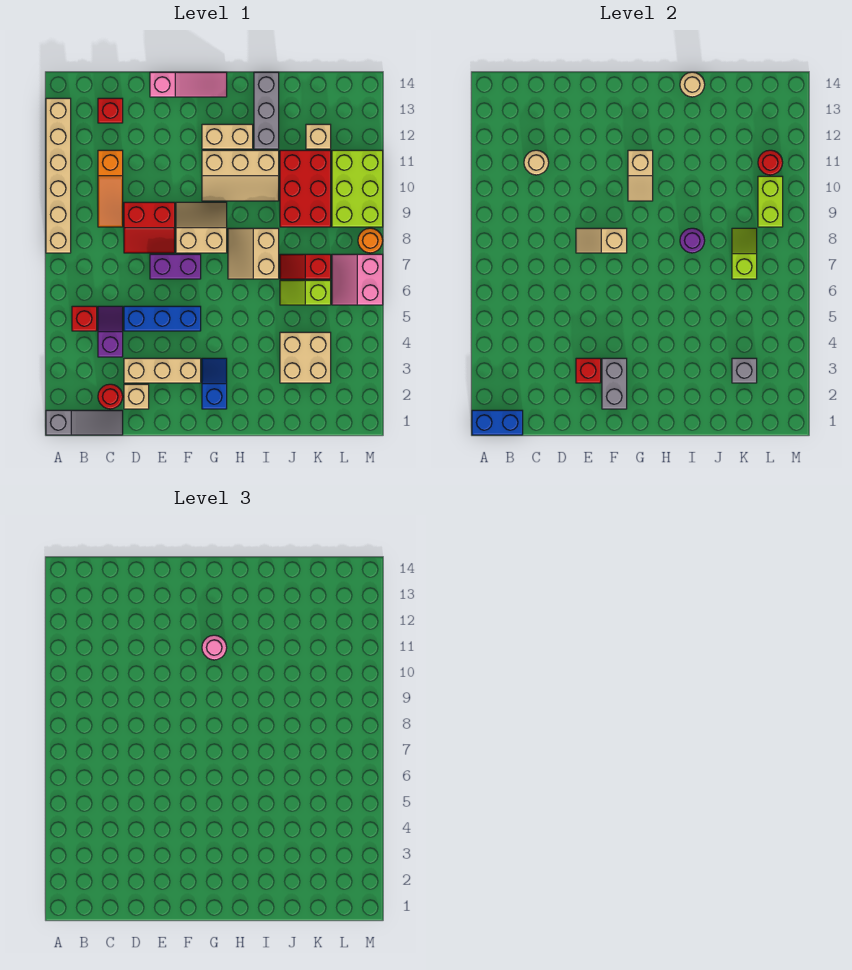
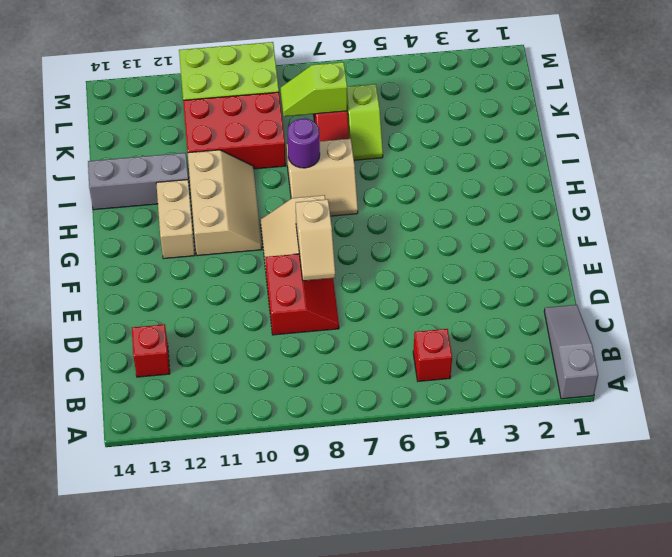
none -> tan 1x6 brick [46,98,71,253]
none -> red 1x1 round brick [98,384,123,409]
none -> purple 1x2 slope [98,306,123,357]
none -> orange 1x3 slope [98,150,123,227]

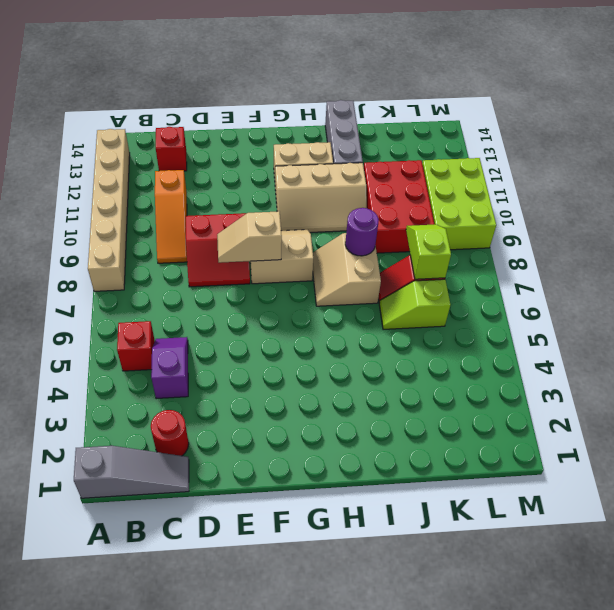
none -> tan 1x1 brick [124,384,149,409]
none -> tan 1x3 brick [124,358,201,383]
none -> blue 1x3 brick [124,306,201,331]
none -> purple 1x2 brick [150,254,201,279]

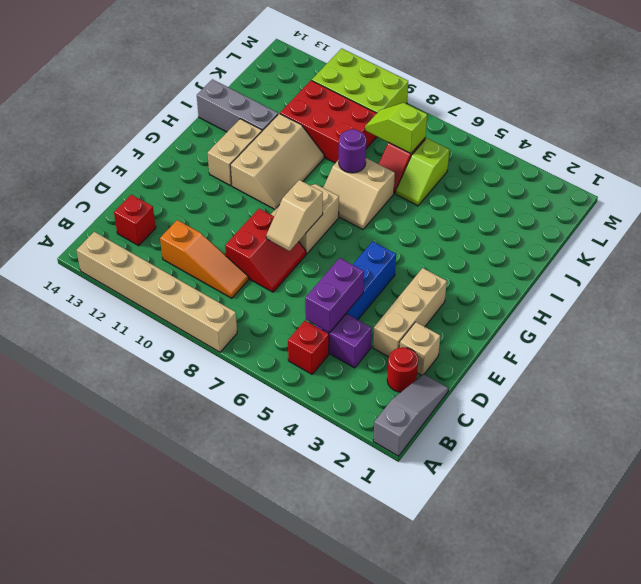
purple 1x2 brick [305,258,364,332] -> purple 1x2 brick moved to [150,254,201,279]
none -> pink 1x3 slope [150,72,227,97]
none -> blue 1x2 slope [202,358,227,409]
none -> tan 2x2 brick [280,332,331,383]
none -> tan 1x1 brick [306,124,331,149]

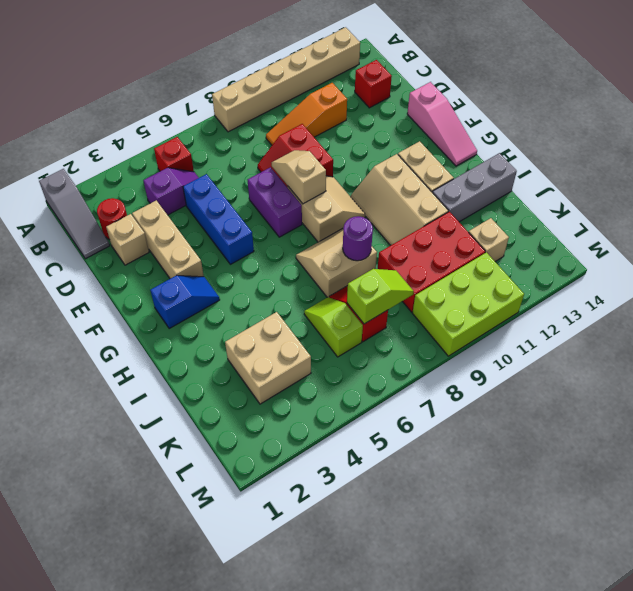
none -> pink 2x2 slope [332,254,383,305]
none -> orange 1x1 round brick [358,228,383,253]
none -> blue 1x2 brick [472,410,523,435]
none -> tan 1x1 round brick [524,150,549,175]

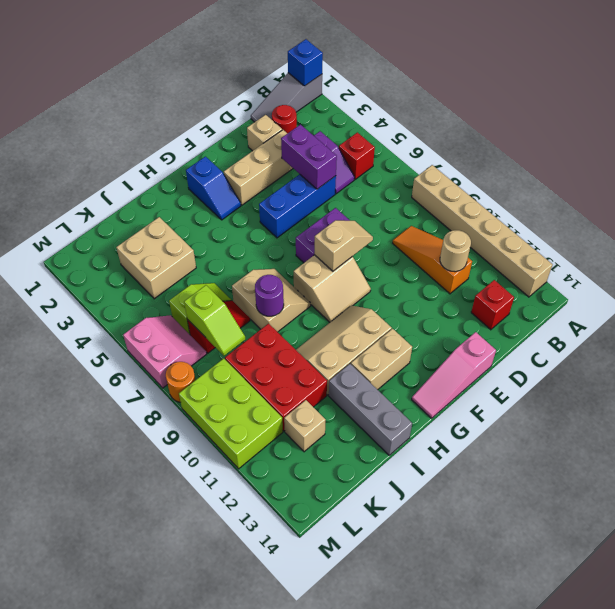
blue 1x1 brick [288,39,323,86] -> blue 1x2 brick [472,410,523,435]
purple 1x2 brick [281,125,337,189] -> none
none -> red 2x2 slope [124,202,175,253]
none -> red 1x1 brick [576,358,601,383]
none -> grey 1x2 brick [602,358,627,409]
none -> tan 1x2 slope [628,150,653,201]

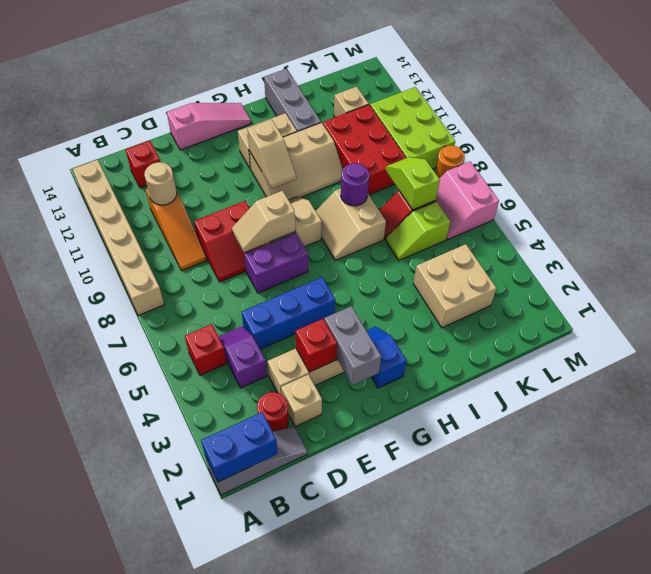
none -> tan 1x1 round brick [680,72,705,97]
none -> grey 1x1 brick [732,358,757,383]
none -> lime 1x2 brick [758,176,783,227]
none -> red 1x1 round brick [758,150,783,175]

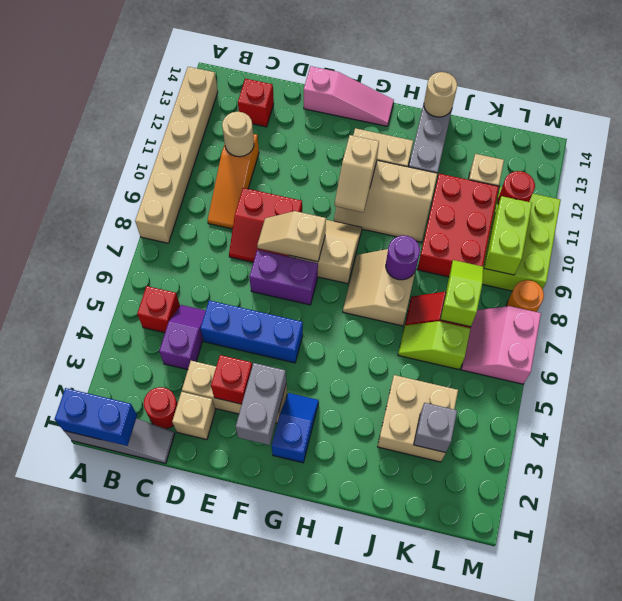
none -> pink 1x1 round brick [202,635,227,660]

